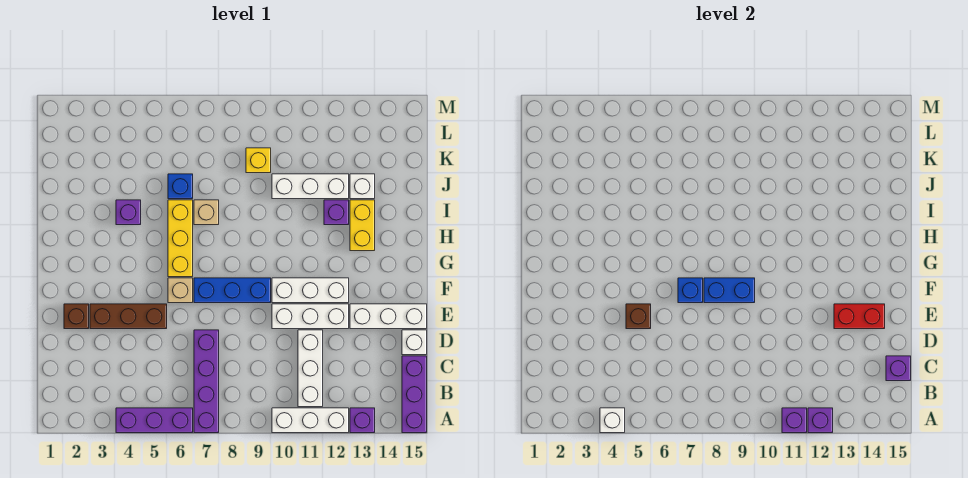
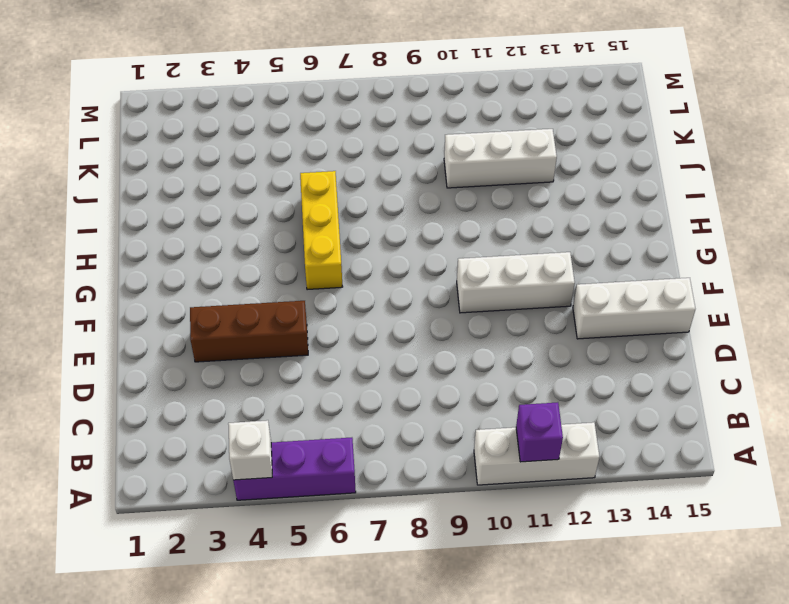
none -> purple 1x4 brick [194,330,219,433]
none -> purple 1x1 brick [350,408,375,433]
none -> purple 1x3 brick [402,356,427,433]
none -> white 1x3 brick [298,330,323,407]

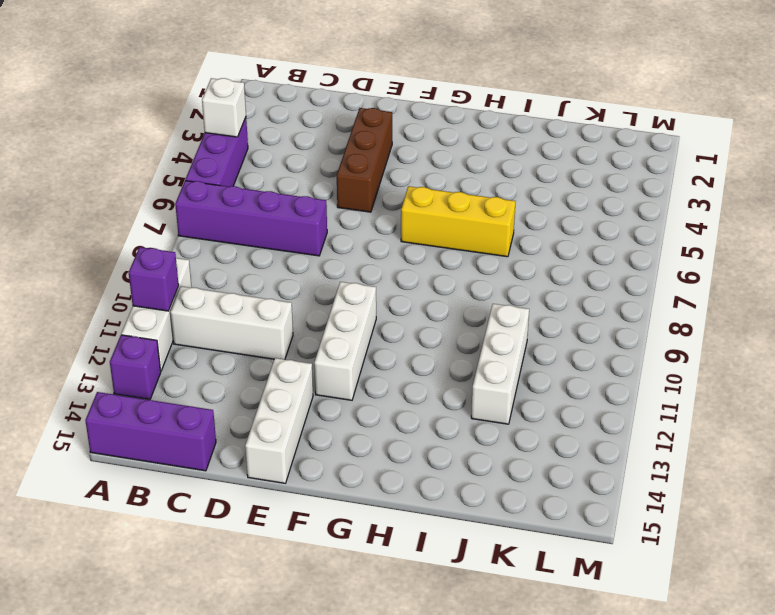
none -> white 1x1 brick [402,330,427,355]
none -> brown 1x1 brick [64,304,89,329]
none -> white 1x3 brick [272,304,349,329]
none -> tan 1x1 brick [168,278,193,303]

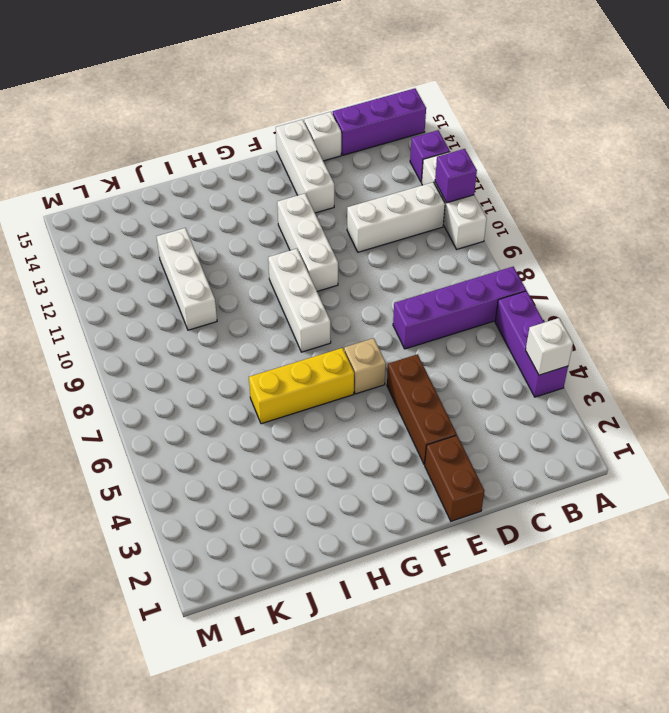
brown 1x2 brick [425,435,484,521] -> brown 1x1 brick [64,304,89,329]
white 1x3 brick [268,249,331,352] -> white 1x3 brick moved to [272,304,349,329]
none -> blue 1x3 brick [194,278,271,303]
none -> yellow 1x2 brick [350,200,375,251]
none -> purple 1x1 brick [116,200,141,225]
none -> tan 1x1 brick [194,200,219,225]

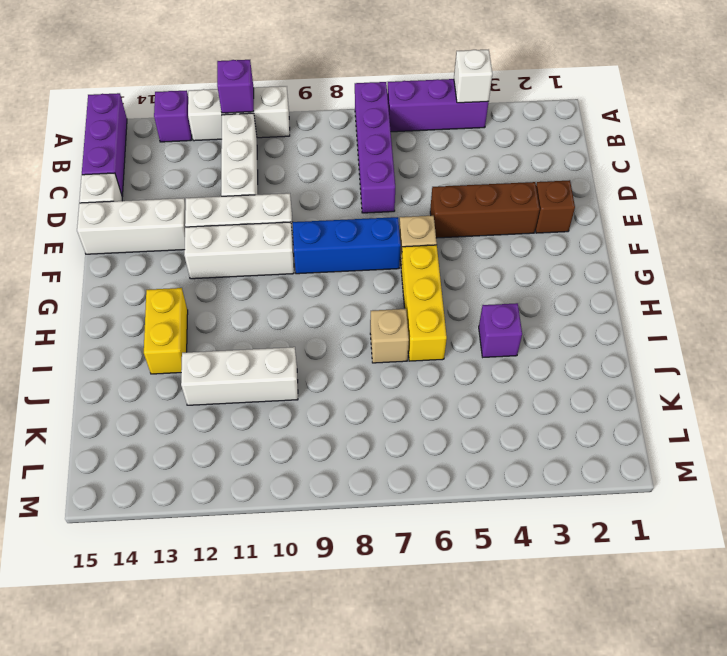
none -> purple 1x1 brick [324,200,349,225]
none -> blue 1x1 brick [168,174,193,199]
none -> white 1x1 brick [350,174,375,199]
none -> yellow 1x1 brick [246,148,271,173]

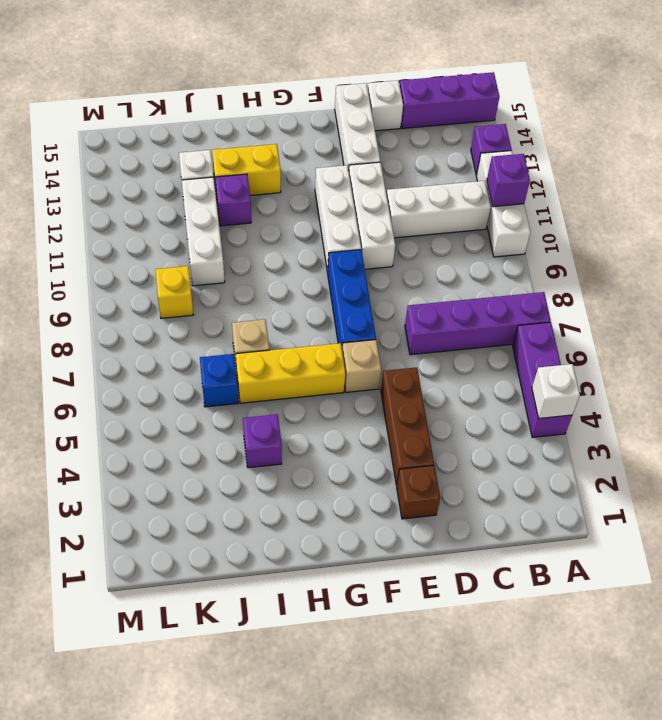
none -> purple 1x1 brick [808,408,833,433]
none -> purple 1x1 brick [886,356,911,381]
none -> brown 1x1 brick [626,304,651,329]
none -> red 1x2 brick [834,304,885,329]

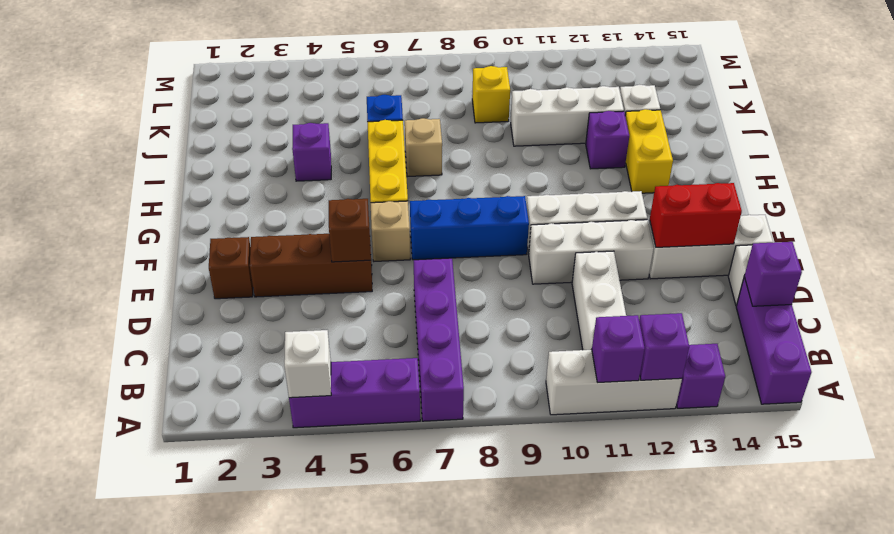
none -> blue 1x1 brick [678,278,703,303]
none -> blue 1x2 brick [704,278,755,303]

